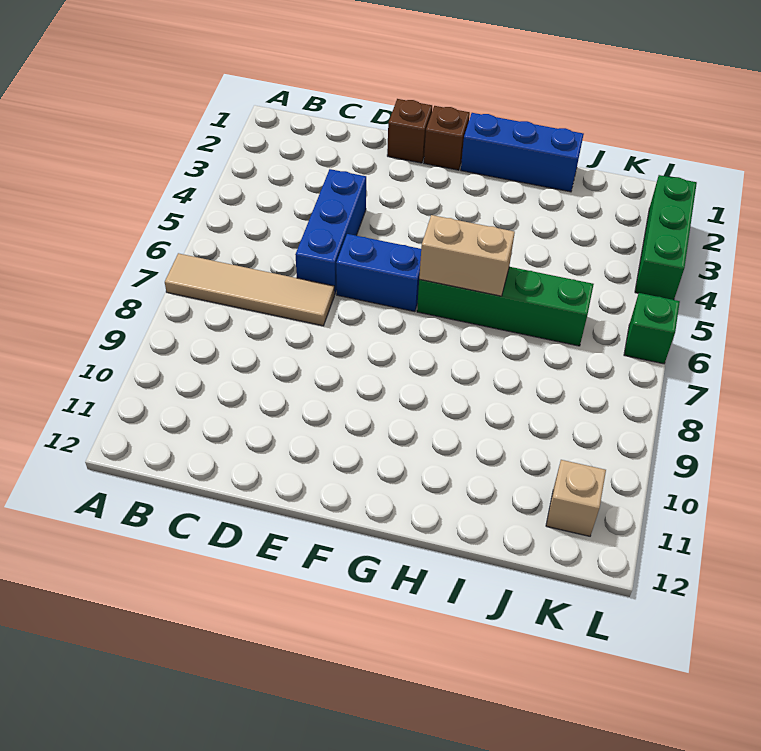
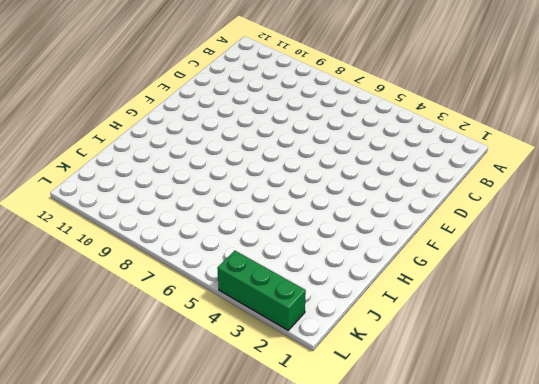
none -> tan 1x4 tile [165,253,334,326]
none -> blue 1x3 brick [295,169,366,295]

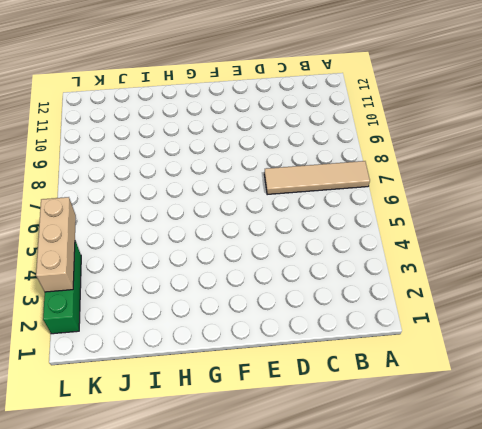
tan 1x3 brick [36,197,76,292] -> none
none -> blue 1x3 brick [295,169,366,295]
none -> brown 1x1 brick [387,99,432,163]

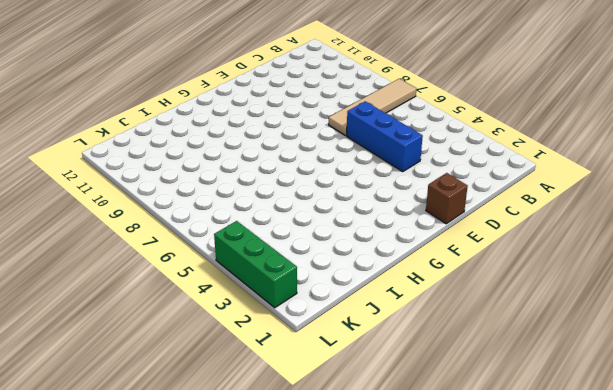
none -> blue 1x2 brick [336,234,421,312]
none -> brown 1x1 brick [424,106,470,170]

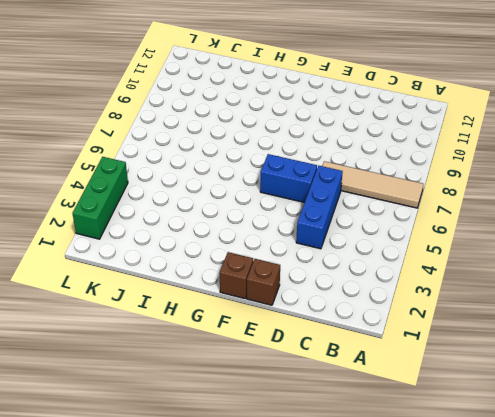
none -> blue 1x3 brick [461,113,584,192]
none -> green 1x4 brick [417,267,594,346]

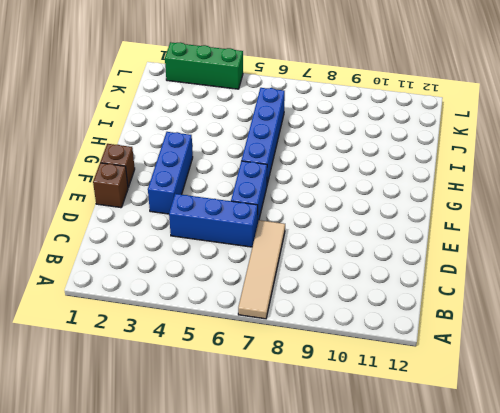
blue 1x3 brick [148,132,193,214] -> blue 1x3 brick moved to [461,113,584,192]
blue 1x4 brick [241,88,285,184] -> green 1x4 brick [417,267,594,346]
none -> tan 1x1 brick [546,460,606,536]
none -> green 1x1 brick [624,293,680,364]

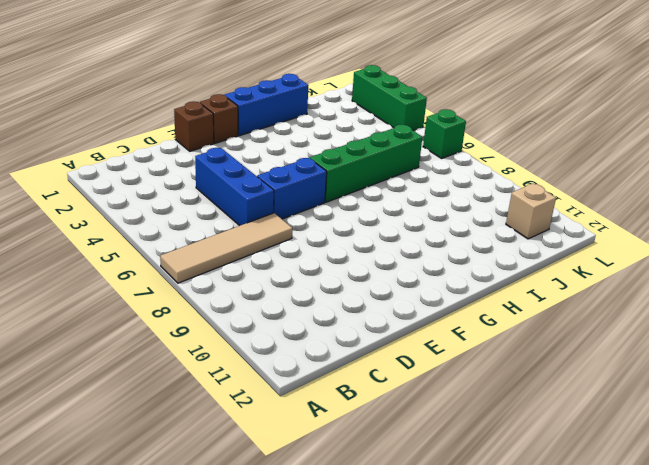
none -> tan 1x2 brick [419,215,515,296]

